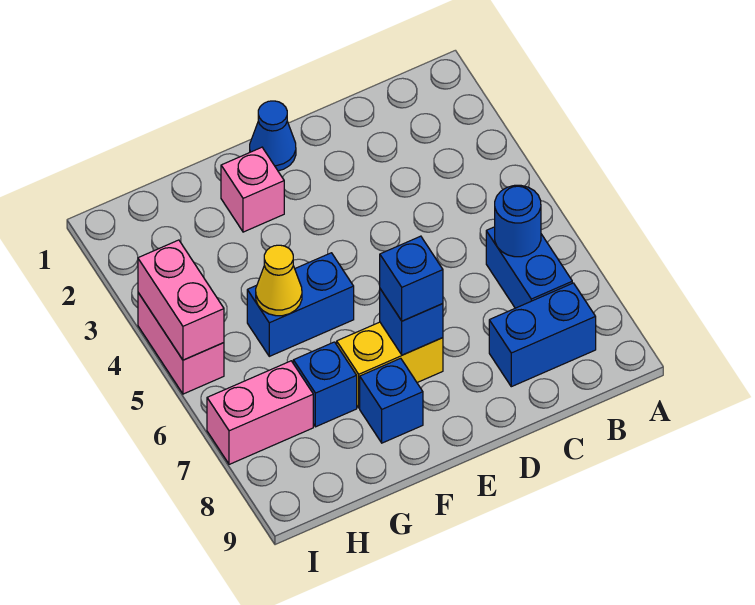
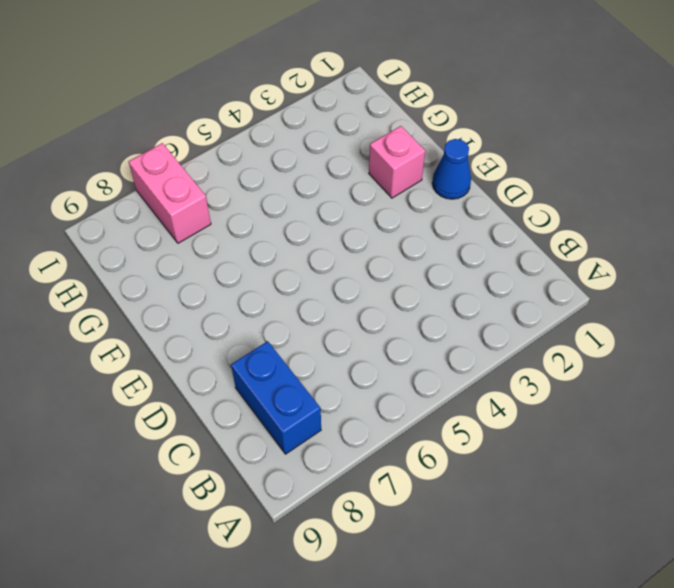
none -> blue 1x2 brick [486,227,572,308]
none -> yellow 1x2 brick [337,322,443,408]
none -> blue 1x2 brick [247,253,354,356]

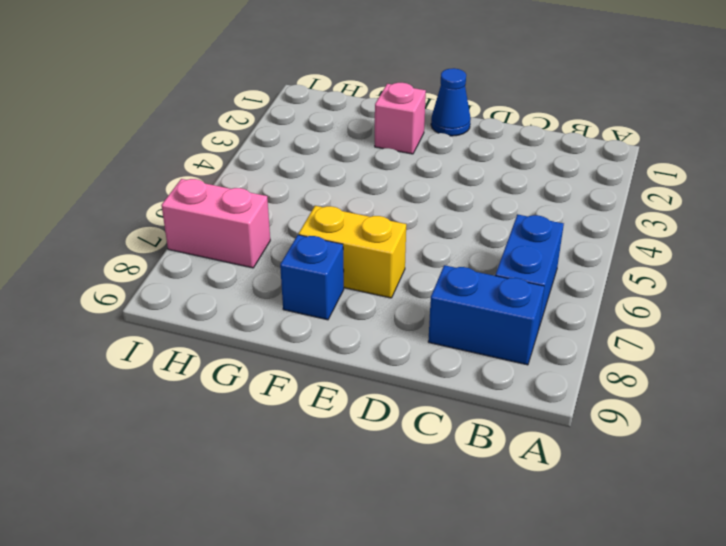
none -> blue 1x2 brick [247,253,354,356]
none -> blue 1x1 brick [293,342,357,427]
none -> pink 1x2 brick [138,293,224,394]

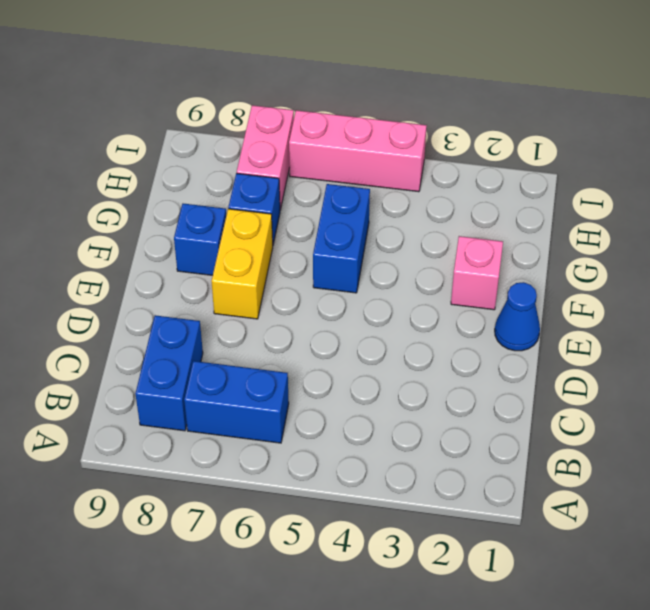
pink 1x3 brick [289,110,427,192] -> pink 1x2 brick [138,293,224,394]
none -> blue 1x1 round brick [495,185,541,257]
none -> blue 1x1 brick [380,289,443,355]
none -> yellow 1x1 cone [256,245,302,316]

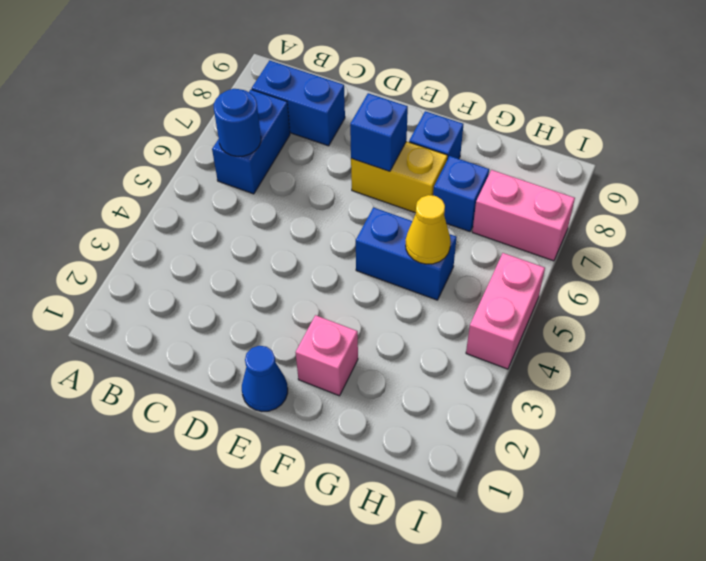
none -> pink 1x2 brick [138,240,224,360]
none -> blue 1x1 brick [380,236,443,321]

